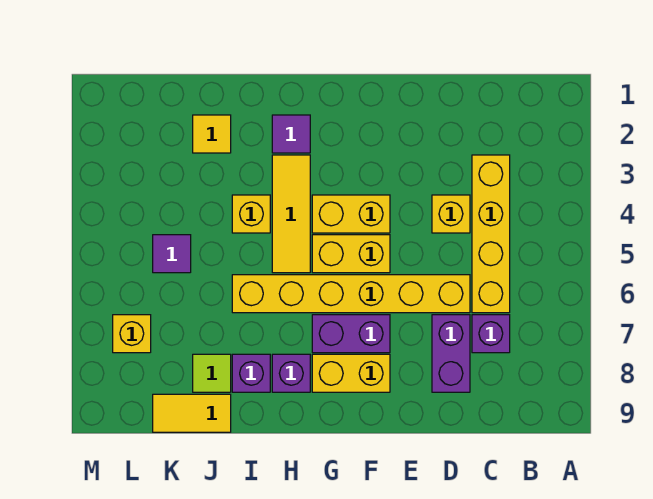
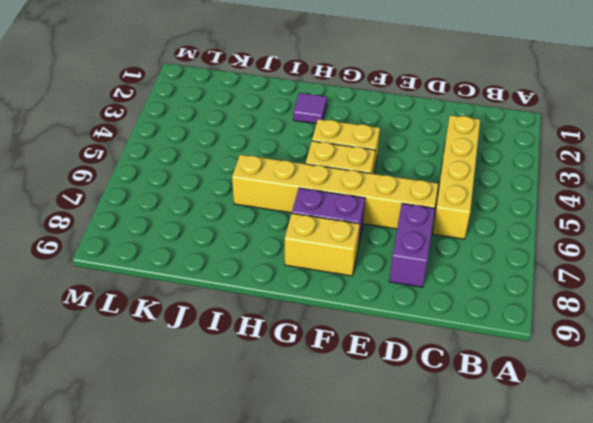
none -> purple 1x1 brick [472,315,510,353]
none -> yellow 1x1 brick [432,195,470,233]
none -> yellow 1x3 tile [272,155,310,273]

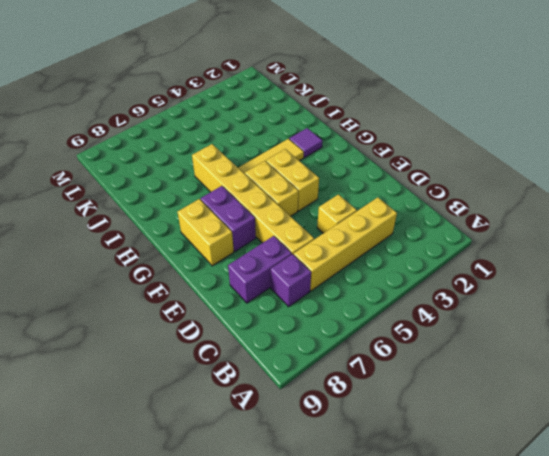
none -> purple 1x1 brick [272,354,310,392]
none -> yellow 1x1 brick [232,195,270,233]
none -> purple 1x1 brick [232,354,270,392]

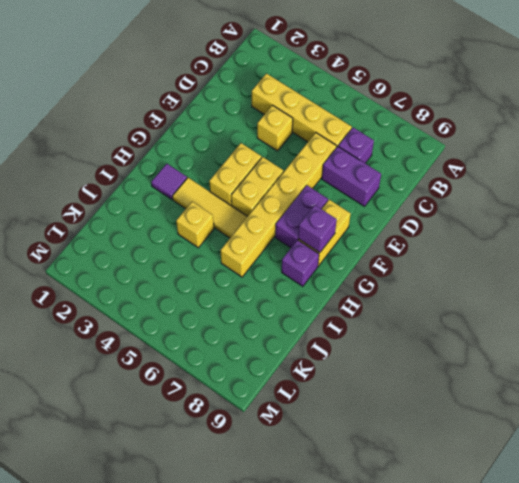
purple 1x1 brick [298,205,337,253] -> purple 1x1 brick moved to [232,354,270,392]
none -> yellow 1x1 tile [193,115,231,153]
none -> lime 1x1 tile [193,354,231,392]
none -> yellow 1x2 tile [153,394,231,432]

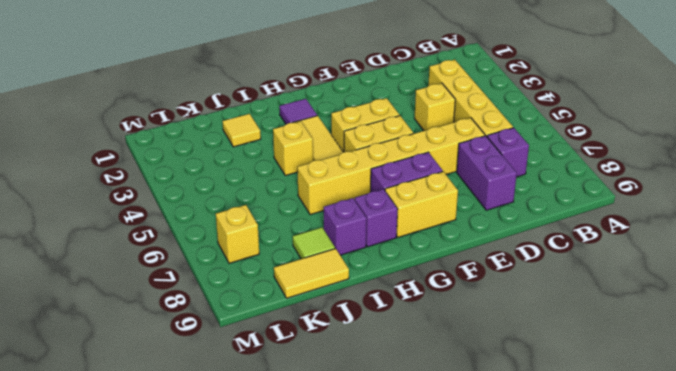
none -> purple 1x1 tile [153,235,191,273]

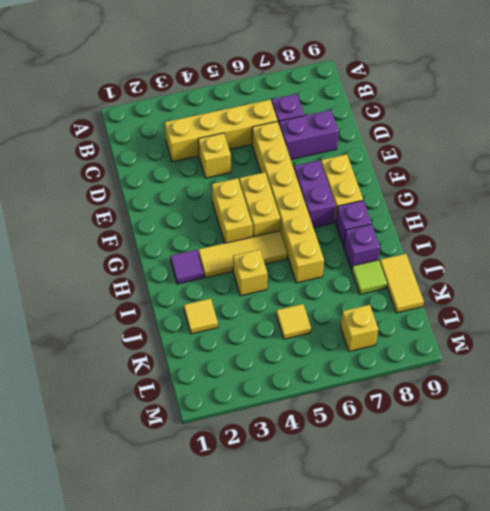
yellow 1x1 tile [276,304,311,339] -> purple 1x1 tile [153,235,191,273]

